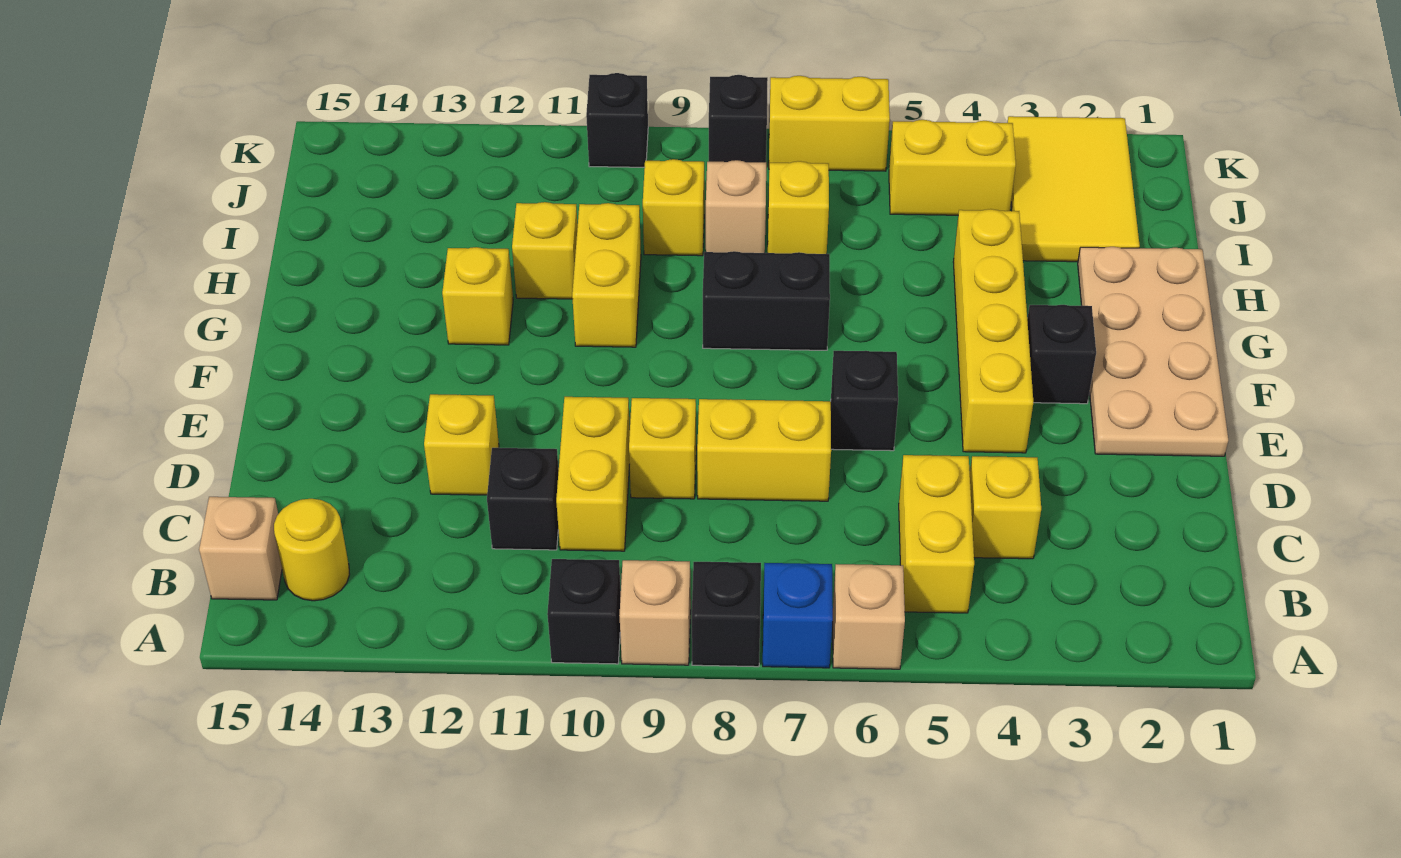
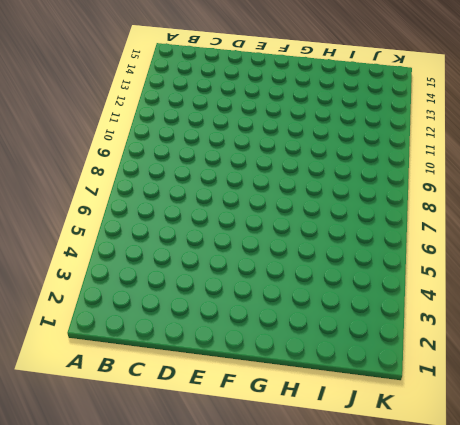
none -> tan 1x1 brick [833,564,905,669]
none -> blue 1x1 brick [763,563,833,668]
none -> black 1x1 brick [692,562,761,667]
none -> tan 1x1 brick [619,560,691,665]

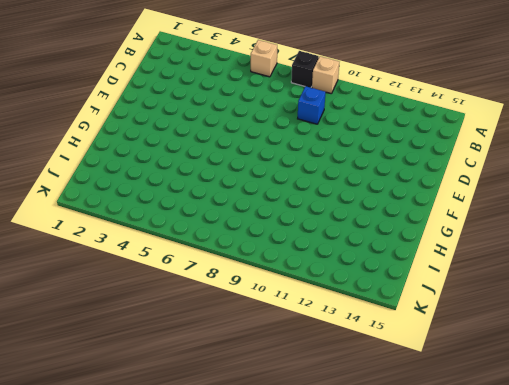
blue 1x1 brick [298,86,326,124] -> blue 1x1 brick moved to [763,563,833,668]
none -> black 1x1 brick [547,559,621,664]
none -> yellow 1x2 brick [899,455,974,613]
none -> yellow 1x1 round brick [274,499,350,601]
none -> tan 1x1 brick [199,497,282,600]

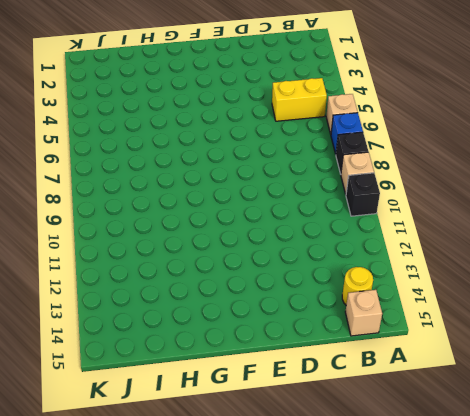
none -> yellow 1x1 brick [970,456,1041,559]
none -> yellow 1x2 brick [556,397,630,551]
none -> black 1x1 brick [487,448,559,550]
none -> yellow 1x2 brick [697,399,831,501]

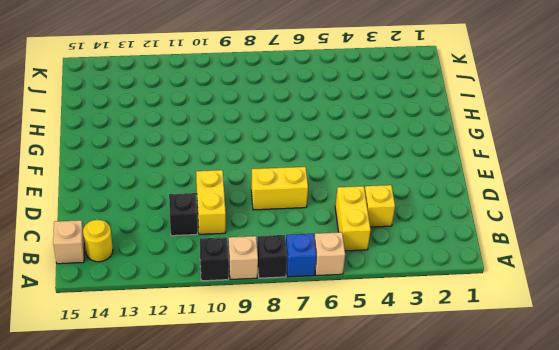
none -> yellow 1x1 brick [629,398,696,499]
none -> yellow 1x1 brick [424,394,499,495]
none -> tan 2x4 plate [1078,247,1228,456]
none -> yellow 1x4 brick [953,209,1033,453]

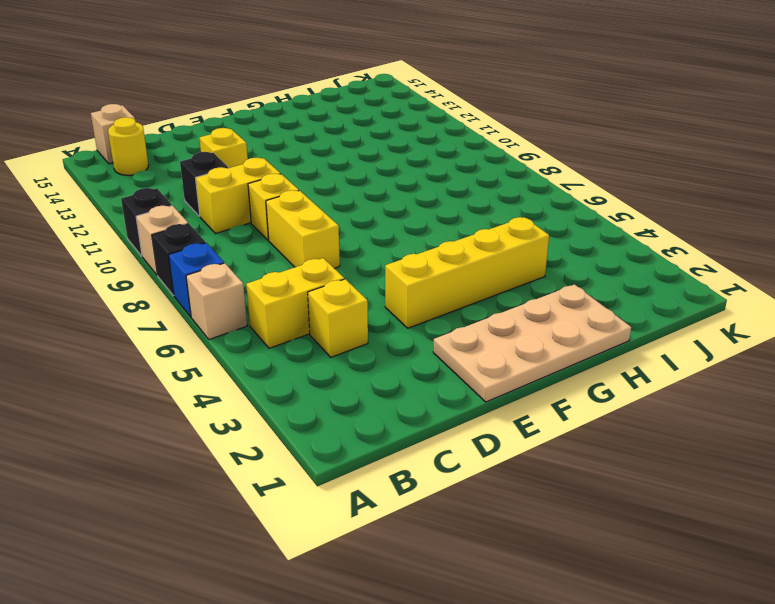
none -> black 1x1 brick [831,351,898,451]
none -> black 1x1 brick [1027,305,1096,404]
none -> black 1x2 brick [703,251,830,350]
none -> yellow 1x2 brick [572,203,641,347]

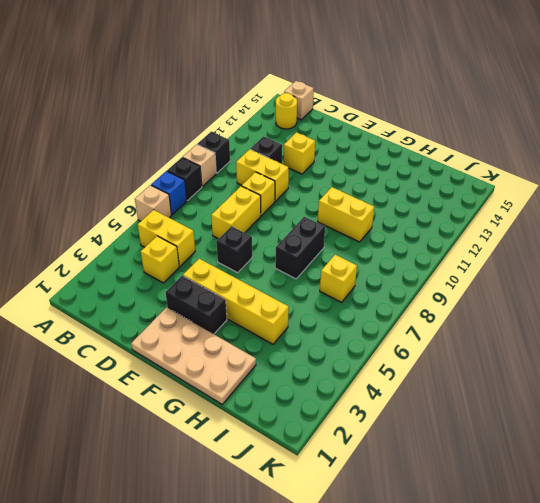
black 1x2 brick [165,276,227,334] -> black 1x1 brick [1027,305,1096,404]
none -> yellow 1x1 brick [442,247,513,345]
none -> yellow 1x1 brick [512,202,578,299]
none -> yellow 2x3 tile [1008,116,1140,262]
none -> tan 1x1 brick [706,160,766,253]

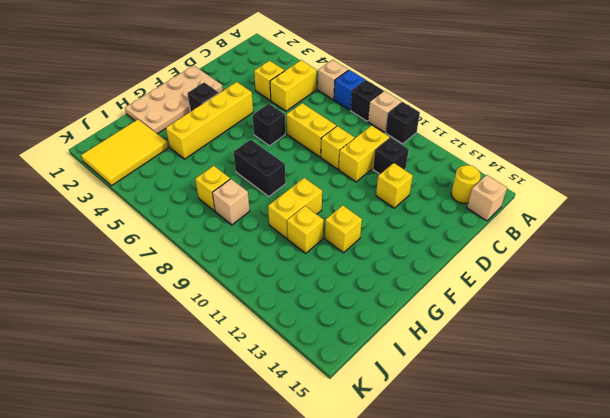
none -> yellow 1x1 brick [643,159,704,256]
none -> yellow 1x2 brick [889,120,1016,215]
none -> yellow 1x2 brick [769,76,890,171]
none -> black 1x1 brick [709,75,768,162]

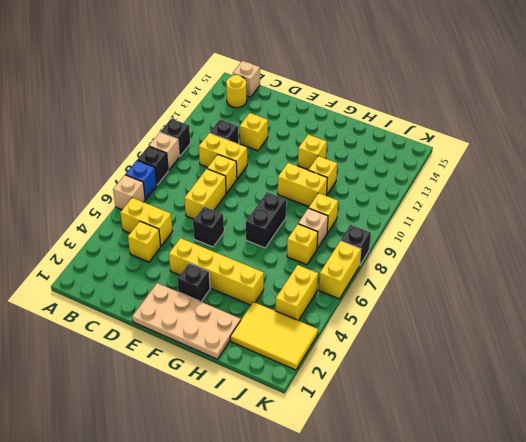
none -> black 1x1 brick [586,73,648,167]

